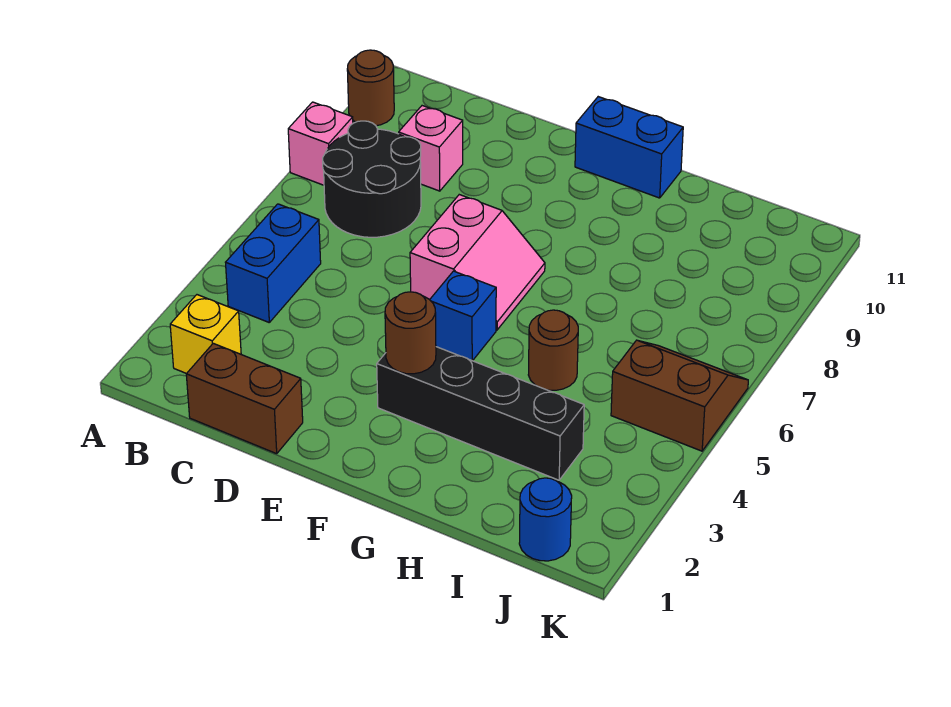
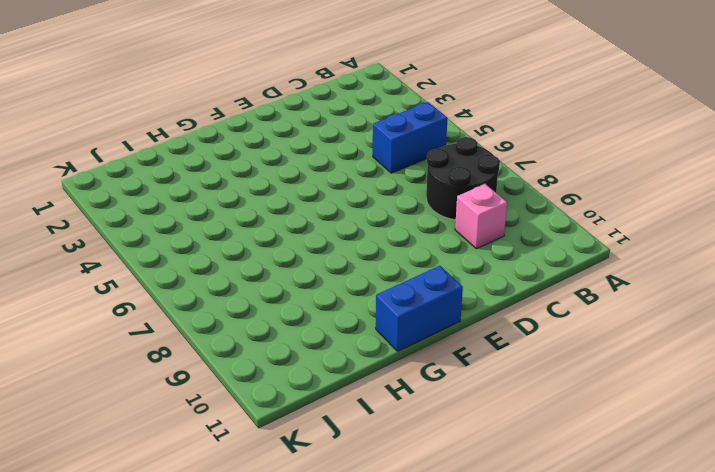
blue 1x2 brick [373,102,448,173] -> blue 1x2 brick turned to [226,204,321,322]
none -> pink 1x1 brick [288,102,353,185]
none -> brown 1x1 round brick [347,50,394,126]
none -> yellow 1x1 brick [170,295,241,374]

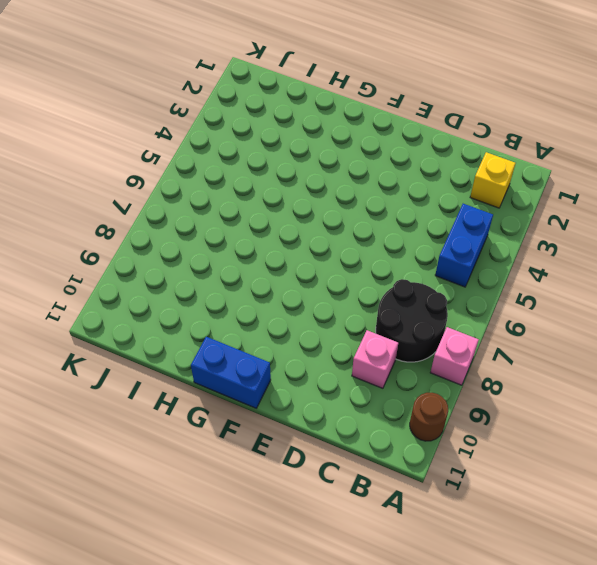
none -> brown 1x2 brick [186,343,303,454]
none -> pink 2x2 slope [410,195,545,330]
none -> black 1x4 brick [377,347,584,480]

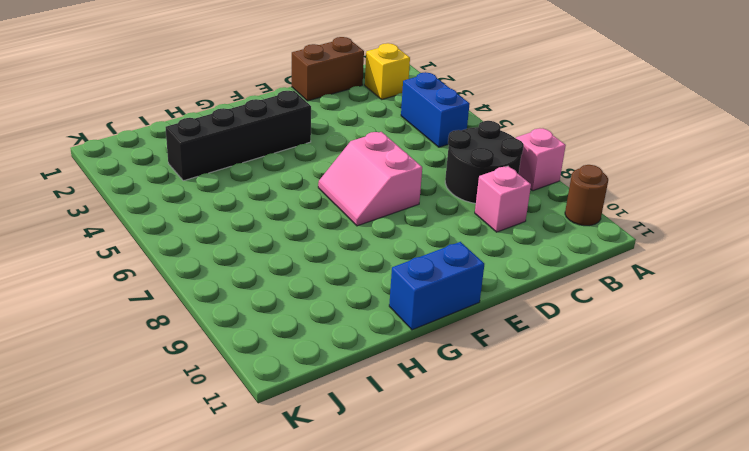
none -> blue 1x1 brick [430,271,496,361]
none -> brown 1x1 round brick [528,310,578,390]
none -> blue 1x1 round brick [519,478,572,561]

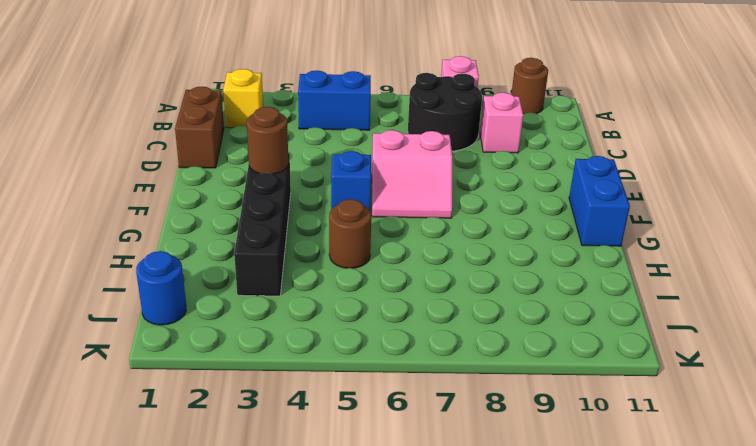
none -> brown 2x2 slope [611,340,748,451]

